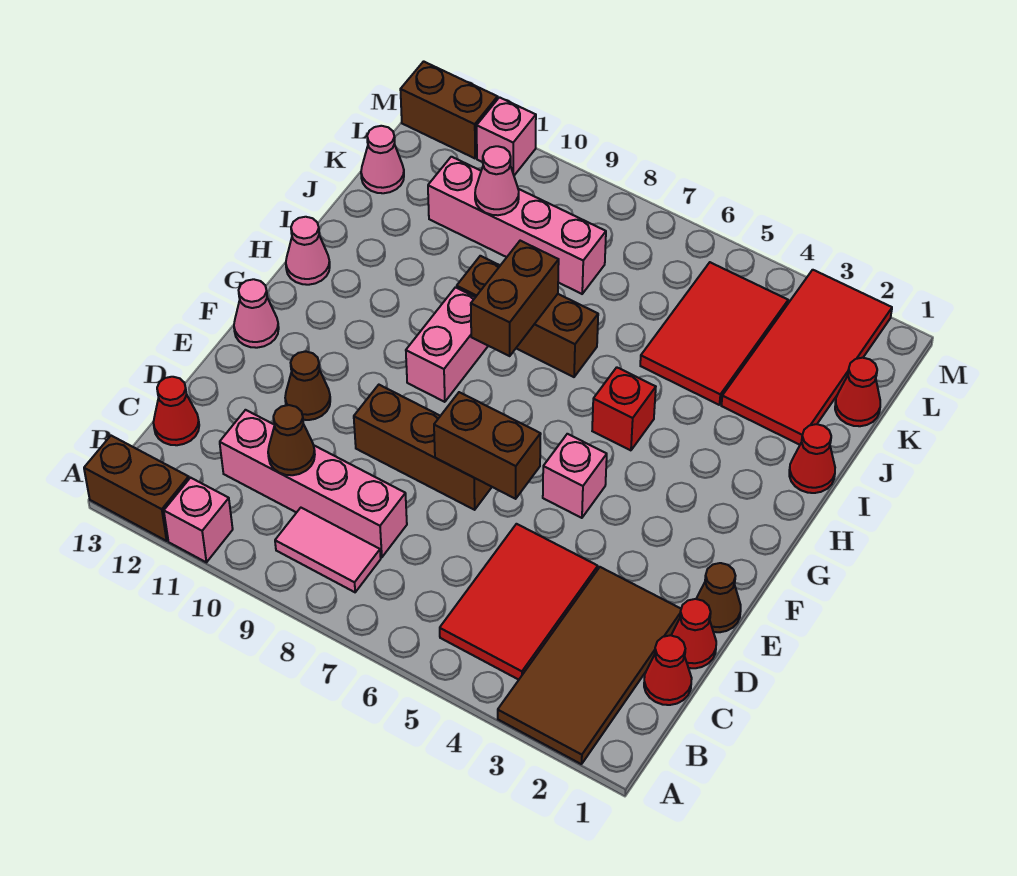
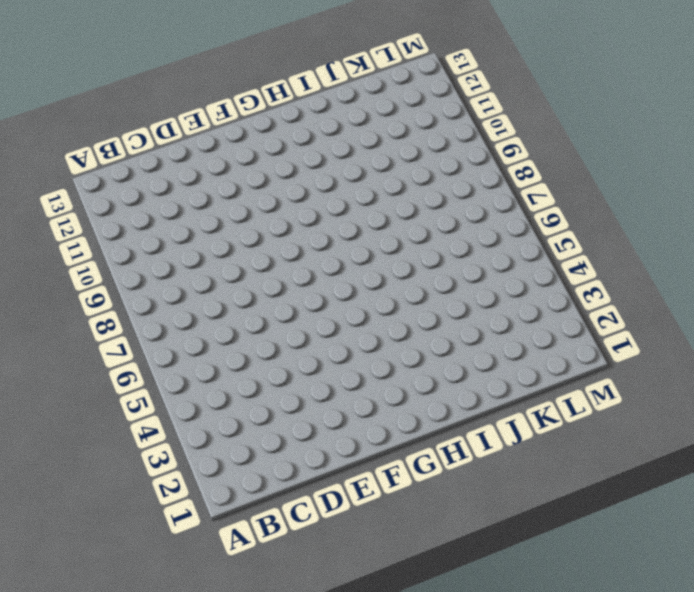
none -> brown 2x4 tile [498,567,681,764]
none -> pink 1x1 brick [164,478,233,562]
none -> brown 1x2 brick [84,436,189,541]
none -> red 2x3 tile [440,524,598,680]

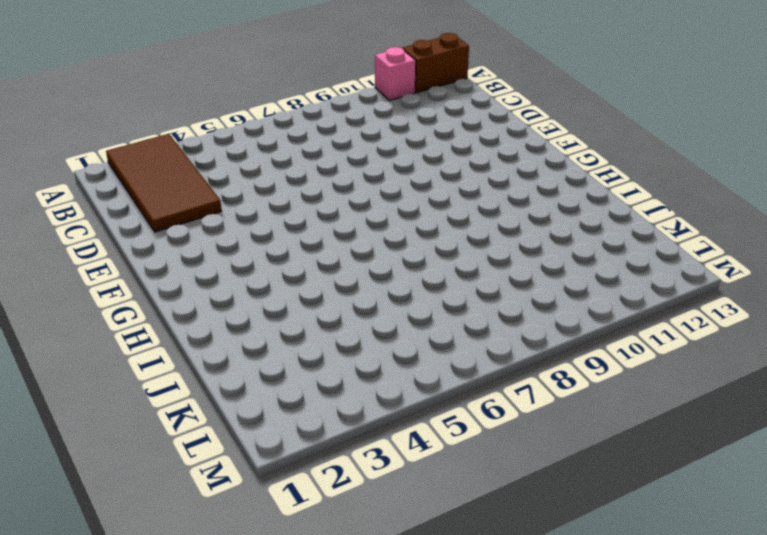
none -> red 2x3 tile [440,524,598,680]
none -> pink 1x2 tile [275,508,381,592]
none -> red 1x1 cone [644,635,692,705]
none -> pink 1x4 brick [220,410,407,557]

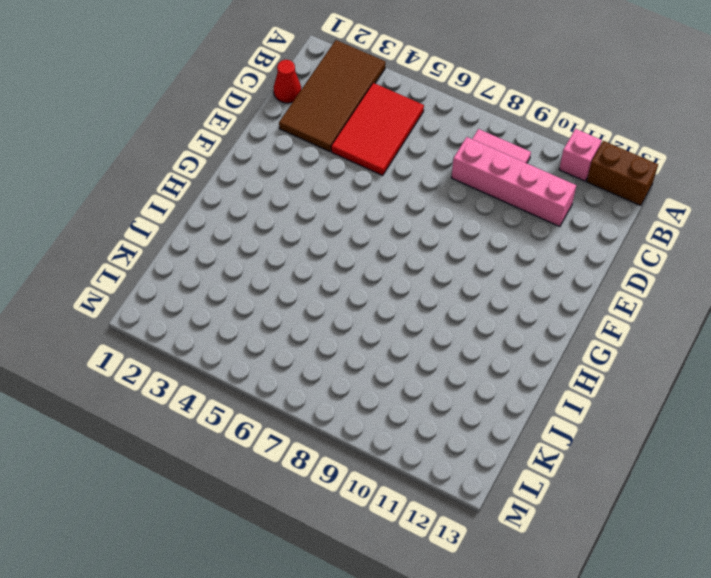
none -> red 1x1 cone [153,377,199,445]
none -> red 1x1 cone [671,599,716,668]
none -> brown 1x1 cone [696,563,741,632]
none -> brown 1x3 brick [354,385,492,510]

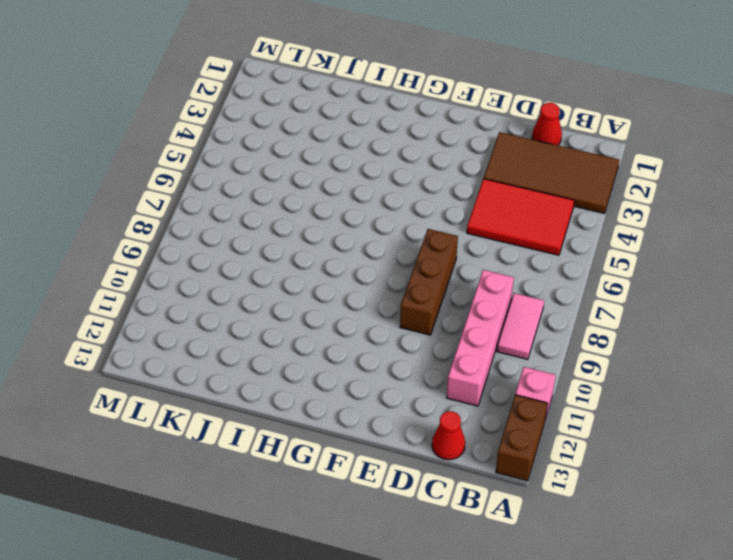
none -> red 1x1 cone [671,599,716,668]
none -> brown 1x1 cone [696,563,741,632]
none -> brown 1x1 cone [285,352,330,420]
none -> pink 1x1 brick [543,434,607,518]

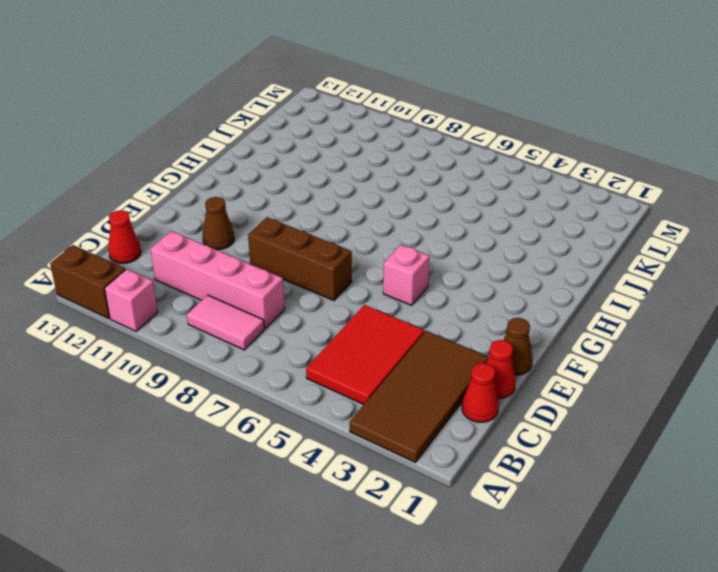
none -> pink 1x1 cone [234,279,279,348]
none -> pink 1x2 brick [406,287,488,402]
none -> red 1x1 brick [592,367,656,450]
none -> pink 1x1 cone [286,217,330,285]

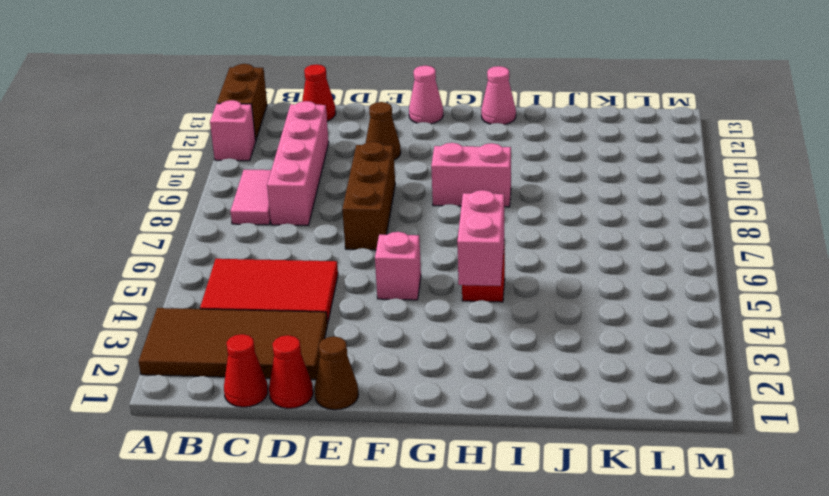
pink 1x2 brick [457,190,504,286] -> none
none -> red 1x1 cone [789,424,835,493]
none -> brown 1x3 brick [457,256,598,377]
none -> red 2x4 tile [721,270,892,445]
none -> red 2x3 tile [640,262,788,405]

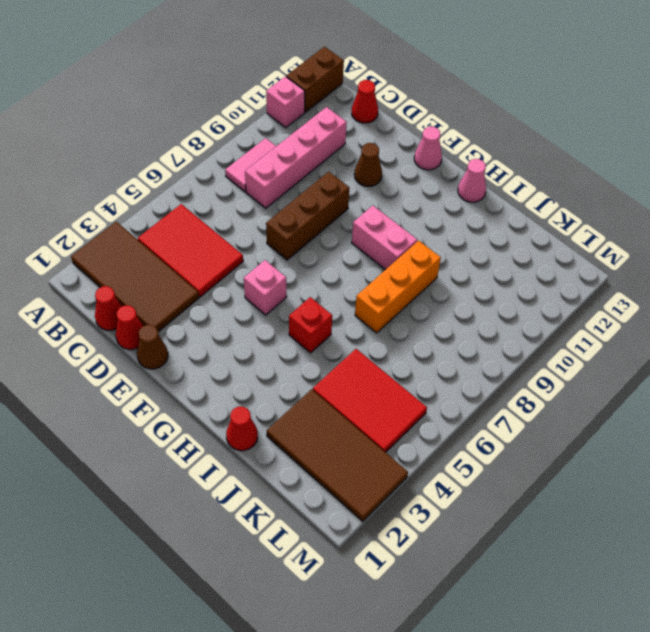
orange 1x3 brick [355,241,441,333] -> brown 1x3 brick [457,256,598,377]
brown 2x4 tile [267,389,408,522] -> red 2x4 tile [721,270,892,445]
none -> red 1x1 cone [835,358,880,426]
none -> pink 1x4 brick [428,157,606,294]
none -> pink 1x1 cone [361,126,404,193]
none -> pink 1x1 brick [477,97,536,175]

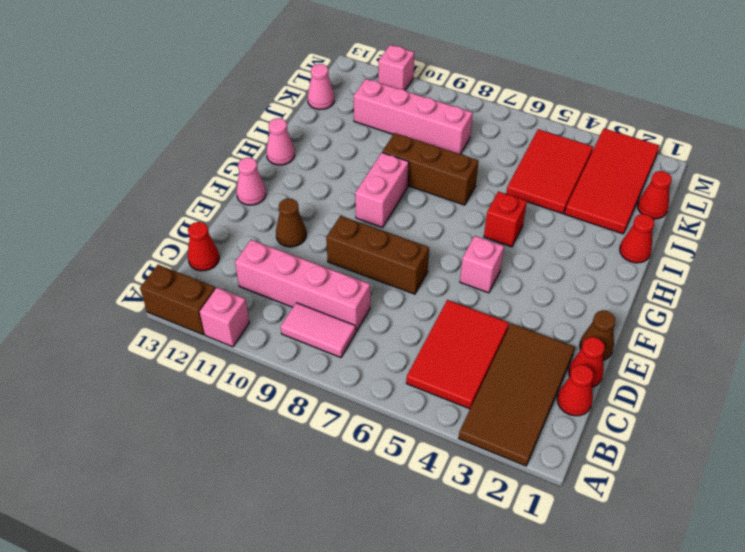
none -> brown 1x2 brick [400,61,498,158]
none -> brown 1x1 cone [268,405,315,475]
none -> brown 1x2 brick [434,392,541,499]
none -> brown 1x2 brick [471,241,559,356]

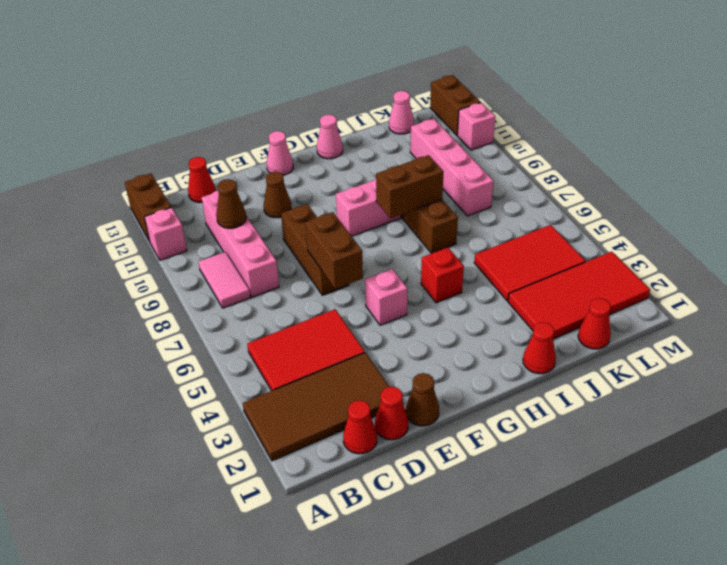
none -> pink 1x1 cone [475,146,519,215]

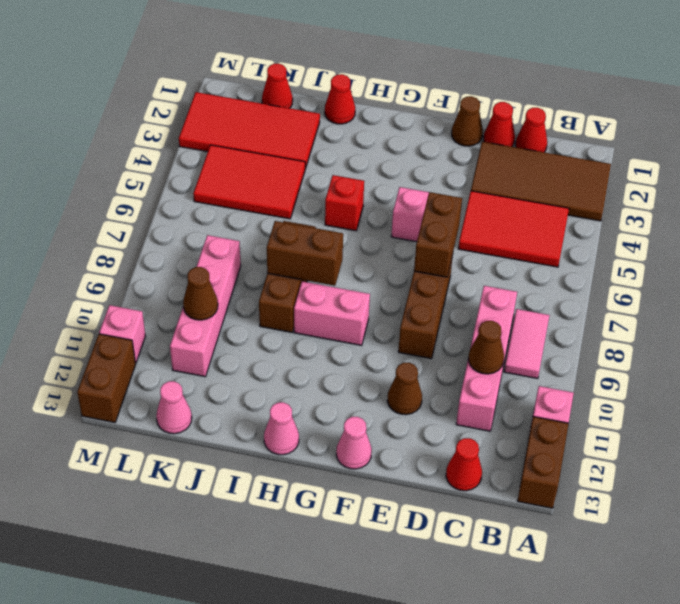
brown 1x1 cone [183,267,218,320] -> pink 1x1 cone [475,146,519,215]

